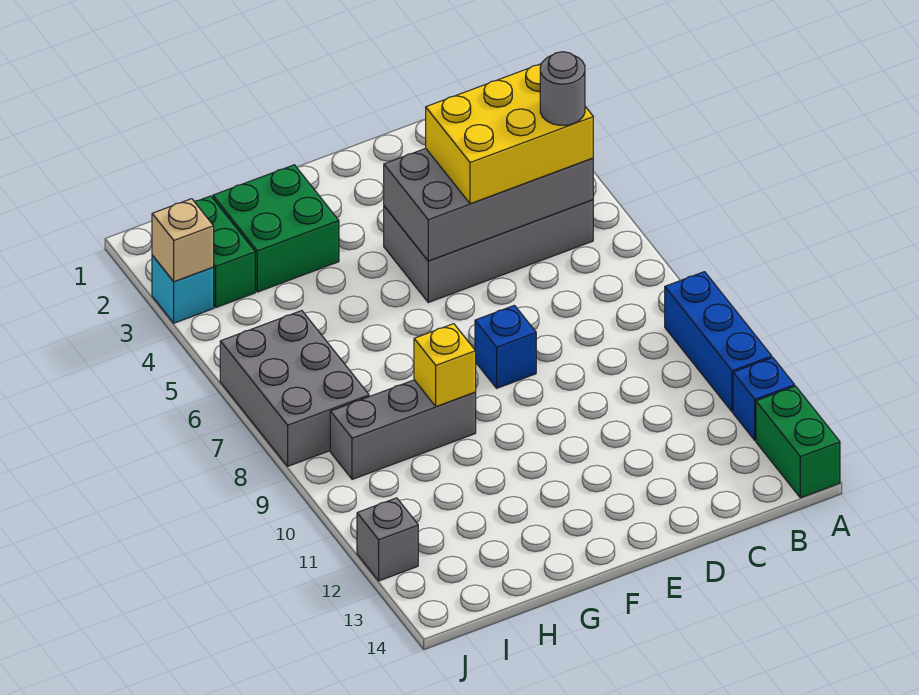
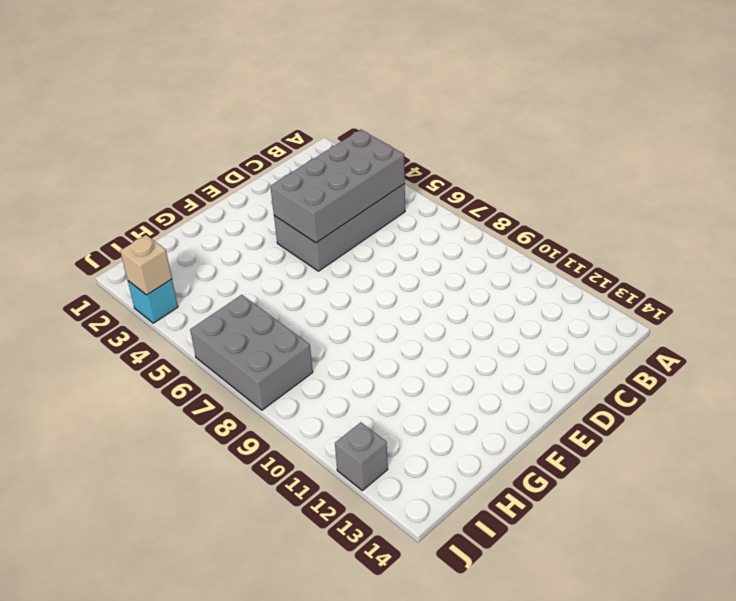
none -> blue 1x3 brick [665,272,772,412]
none -> blue 1x1 brick [733,358,795,440]
none -> green 1x2 brick [756,386,840,498]

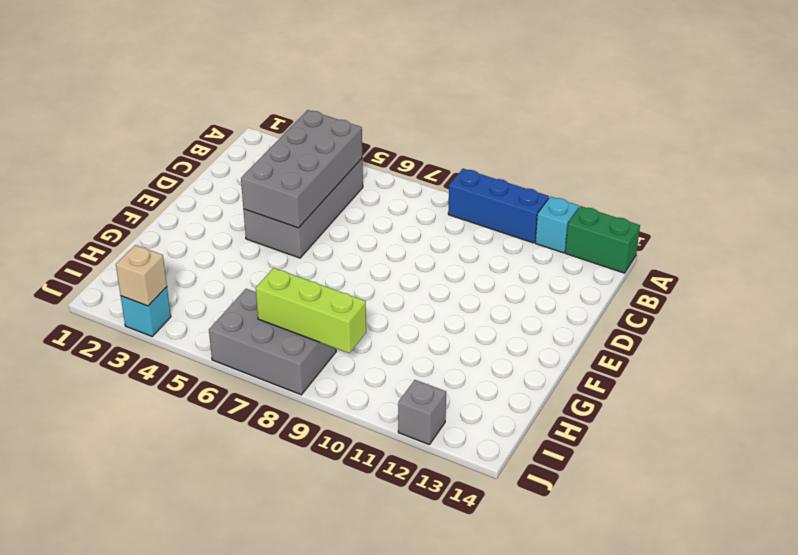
cyan 1x1 brick [535,197,579,253] -> blue 1x1 brick [733,358,795,440]
lime 1x3 brick [256,268,366,353] -> none
none -> blue 1x1 brick [475,305,536,388]
none -> green 2x2 brick [213,165,339,292]
none -> grey 1x3 brick [330,380,476,479]

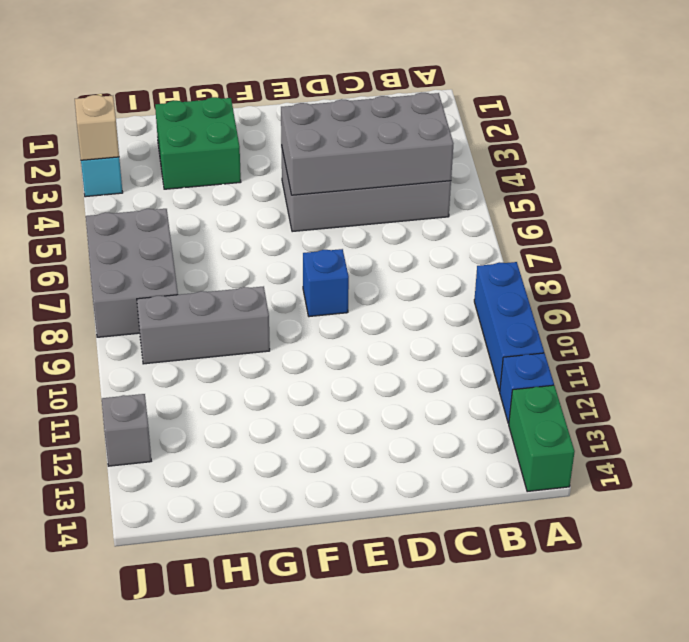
none -> green 1x2 brick [194,196,255,307]
none -> yellow 1x1 brick [414,324,476,407]
none -> yellow 2x3 brick [426,64,593,204]

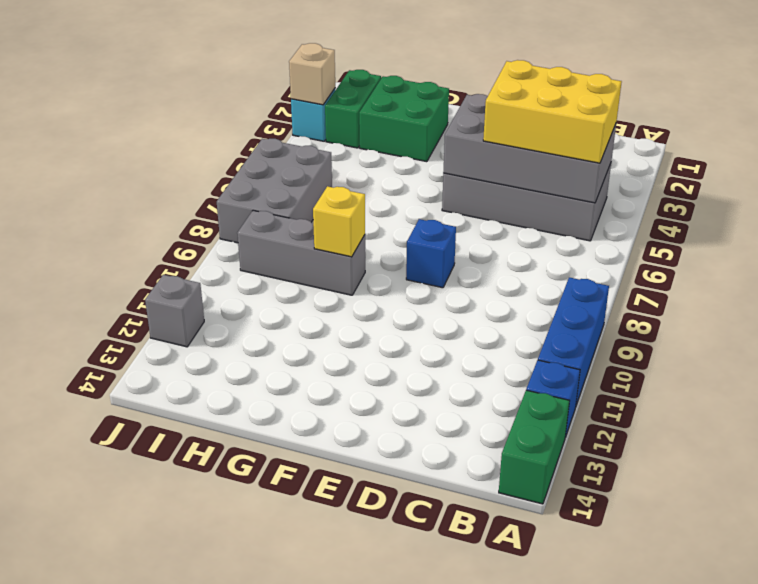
none -> grey 1x1 round brick [540,52,585,125]

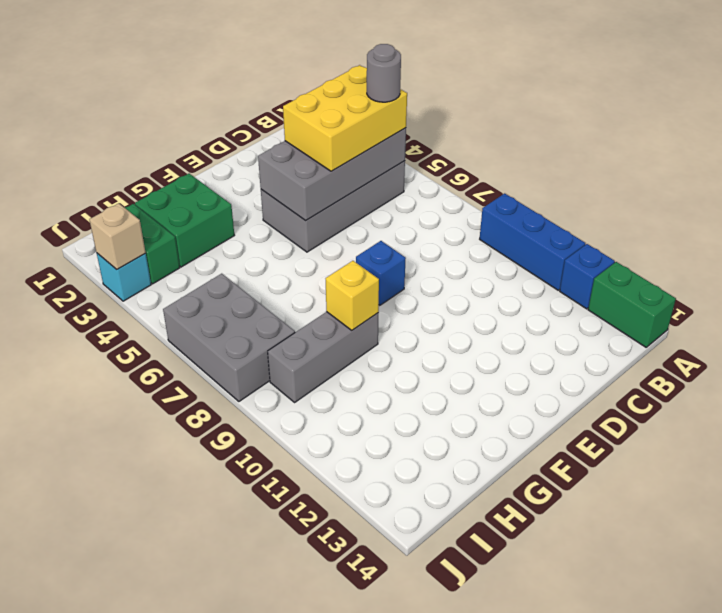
none -> grey 1x1 brick [357,498,418,581]

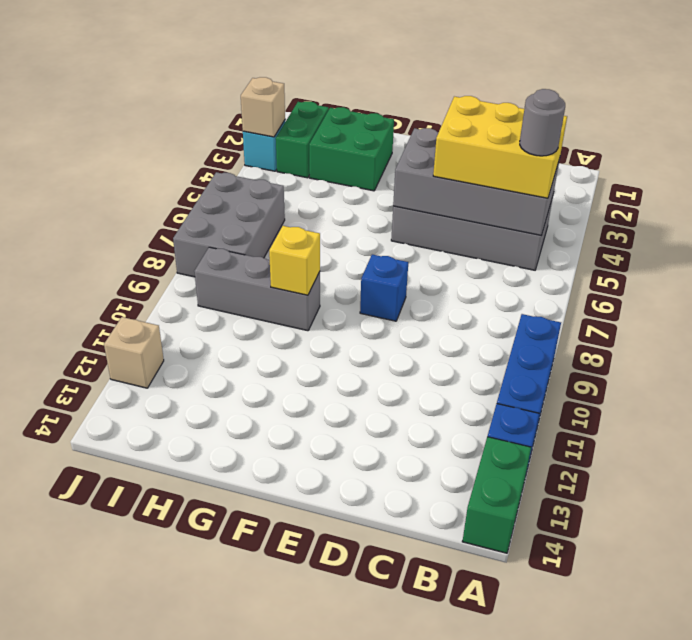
tan 1x1 brick [104,317,164,388] -> grey 1x1 brick [357,498,418,581]

